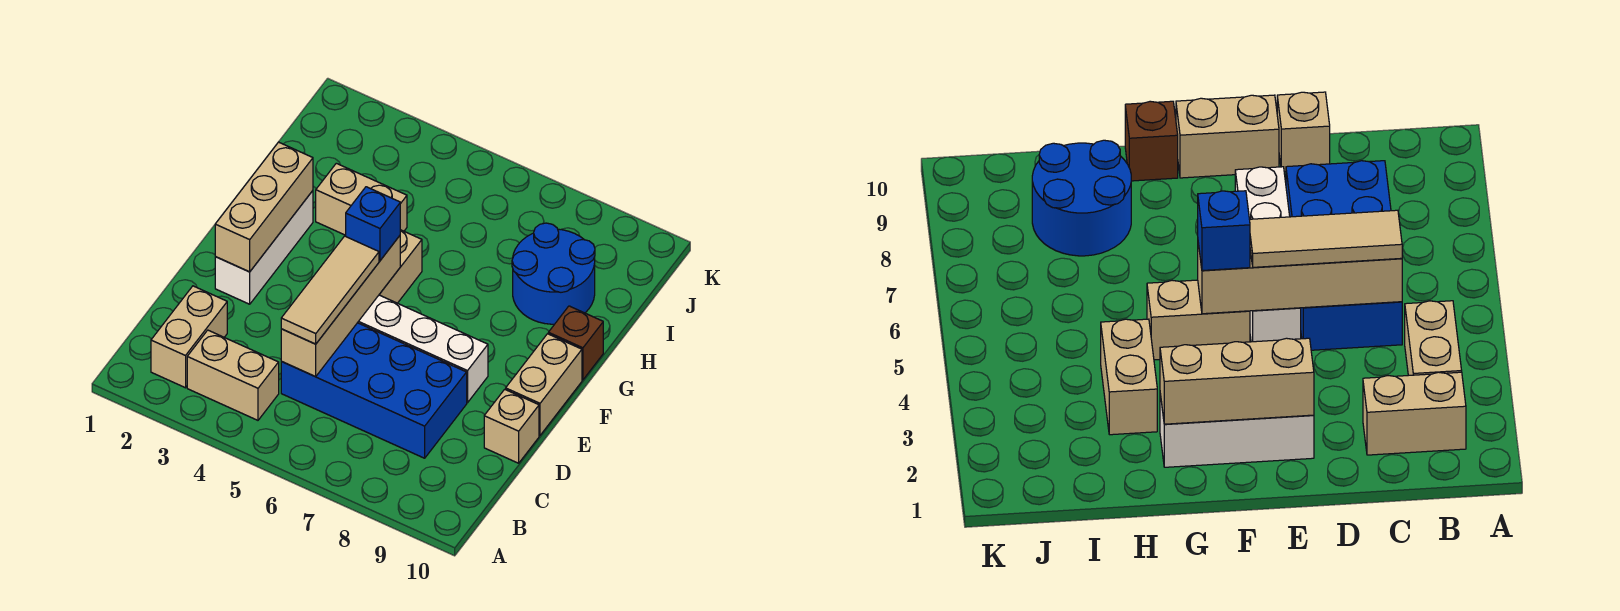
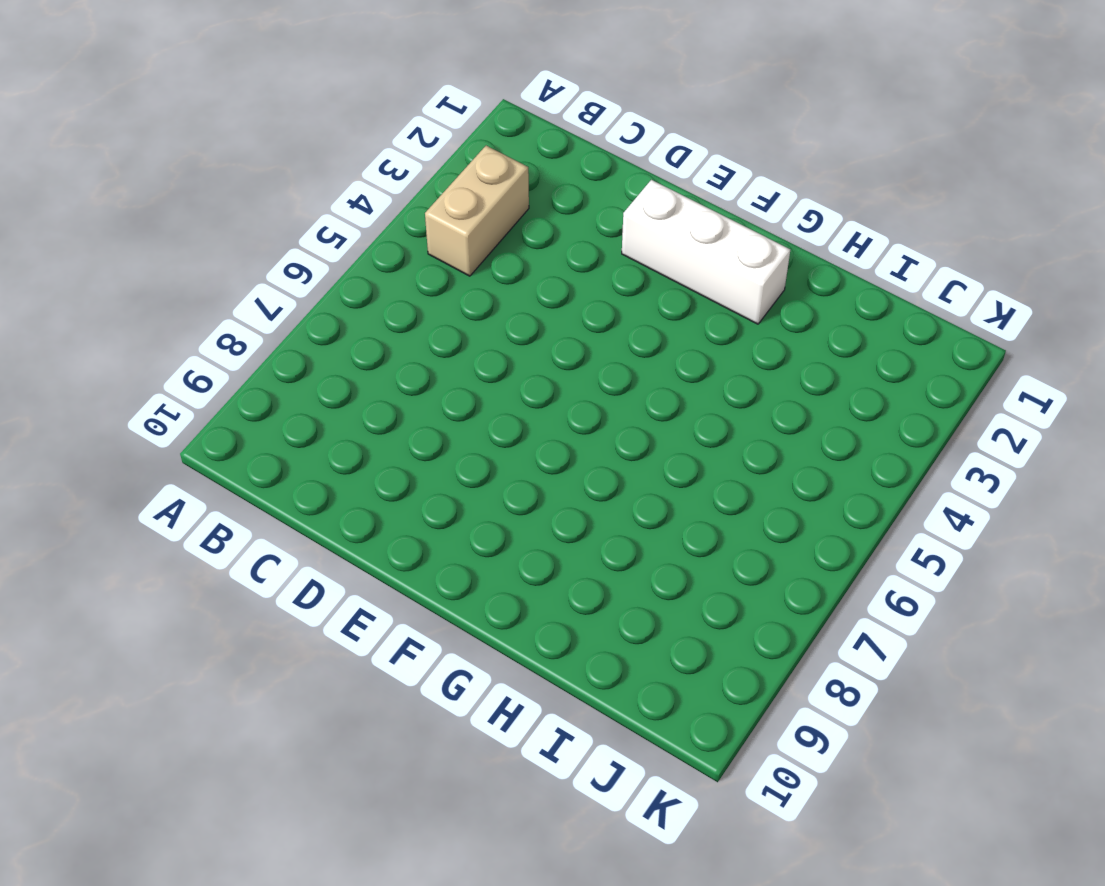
none -> tan 1x2 brick [151,286,227,388]
none -> blue 2x4 brick [281,323,467,458]
none -> tan 1x1 brick [484,389,539,463]

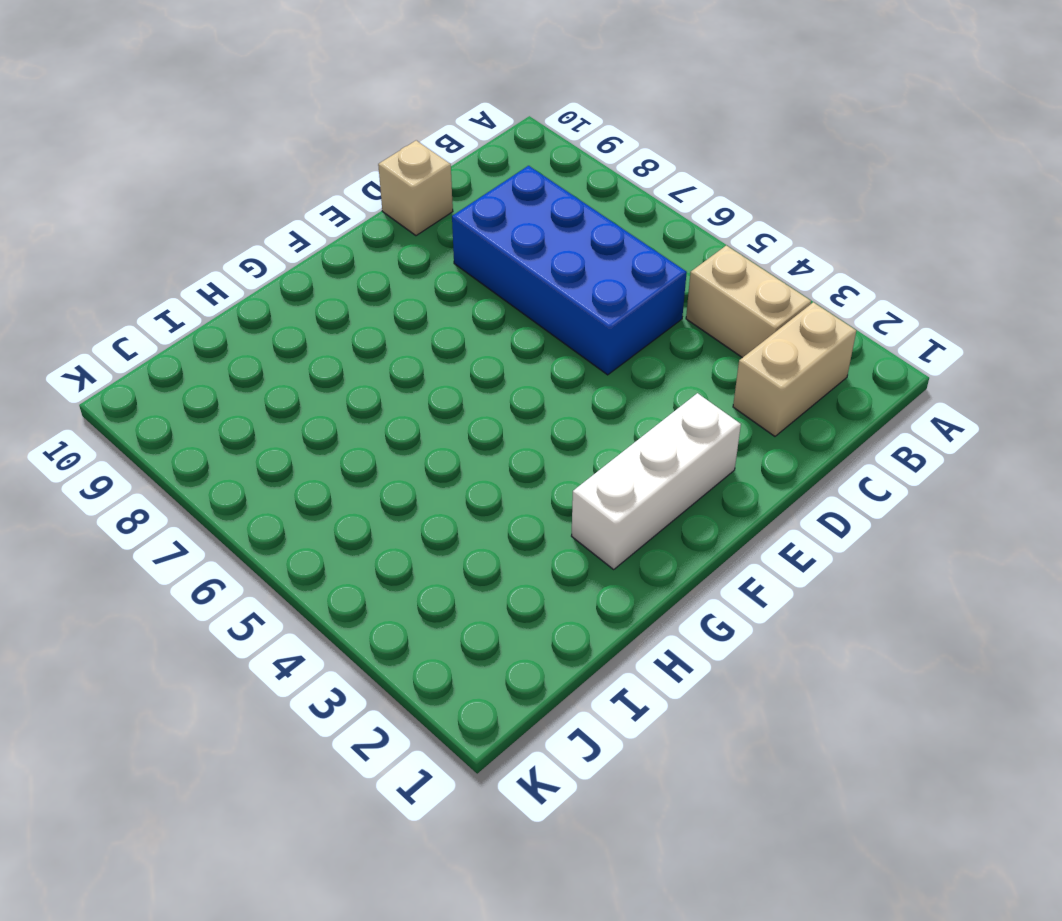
none -> white 1x4 brick [358,295,488,403]
none -> tan 1x2 brick [506,334,582,435]
none -> tan 1x2 brick [379,230,422,303]

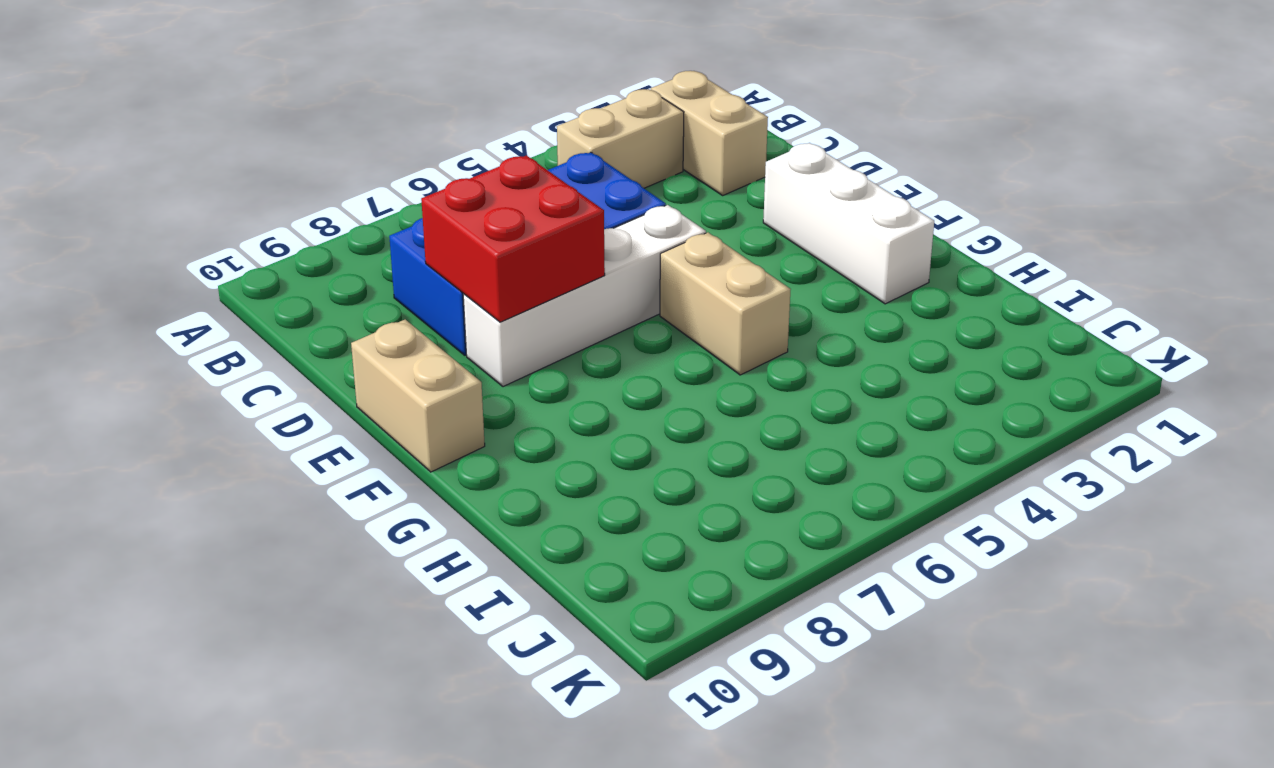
red 2x2 brick [421,156,605,322] -> none
none -> tan 1x1 brick [484,389,539,463]
none -> brown 1x1 brick [548,306,603,380]
none -> tan 1x2 brick [316,163,407,235]

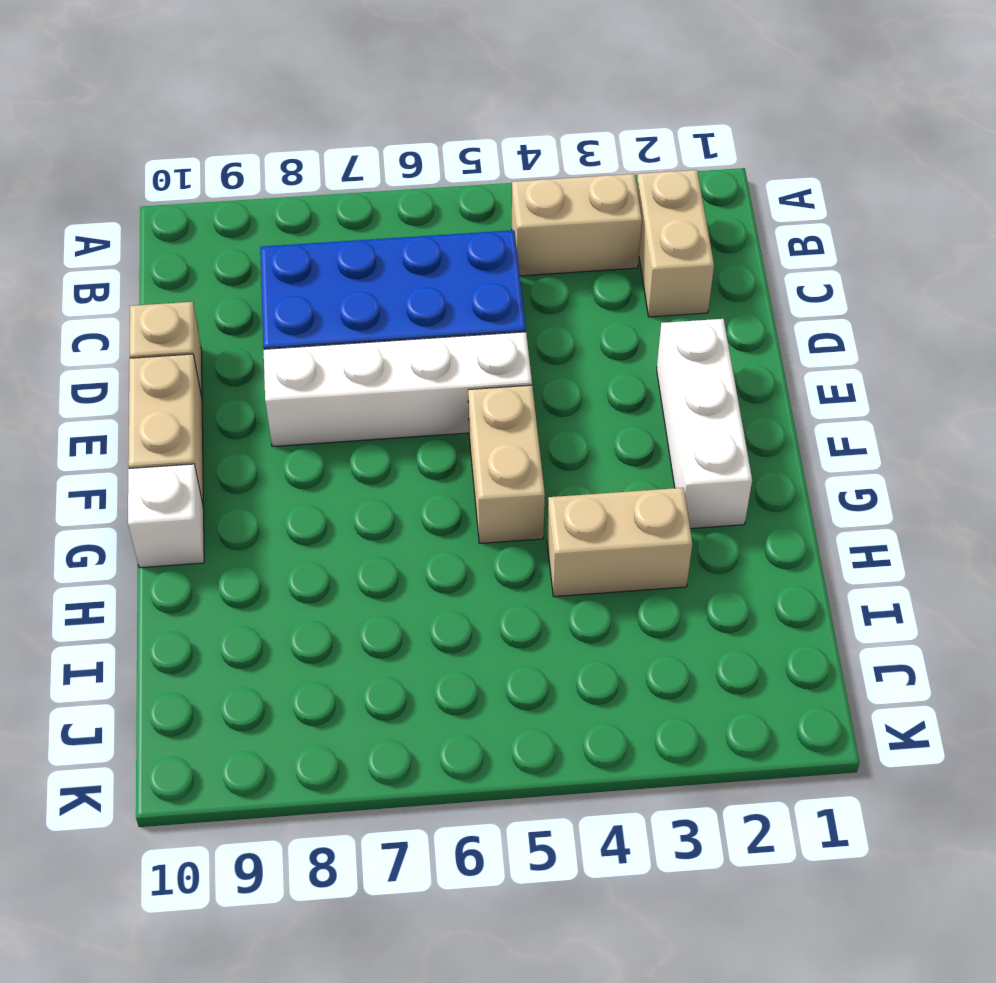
white 1x1 brick [128,464,204,568] -> brown 1x1 brick [548,306,603,380]
none -> blue 2x2 round brick [512,223,595,324]
none -> tan 1x4 brick [281,236,400,377]
none -> tan 1x3 brick [215,142,313,272]

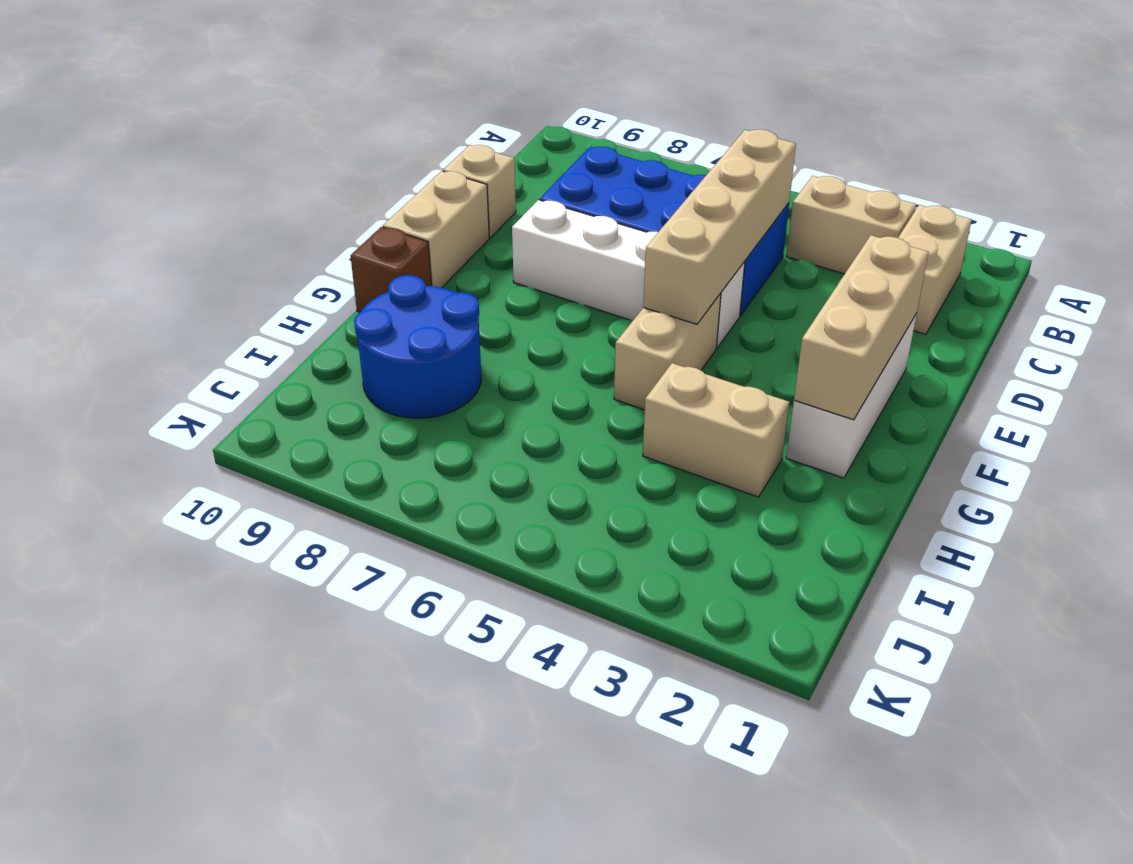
none -> tan 1x3 tile [281,236,379,344]
none -> blue 1x1 brick [346,187,400,261]

